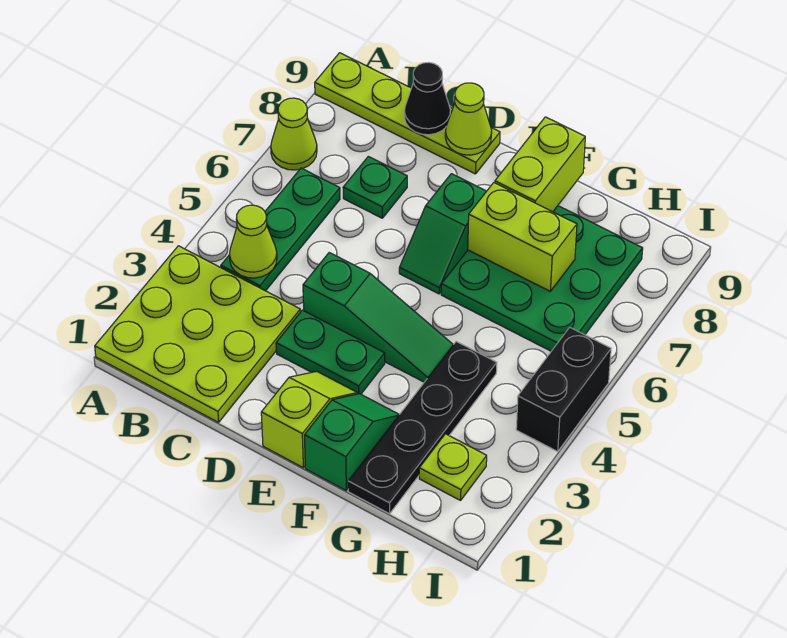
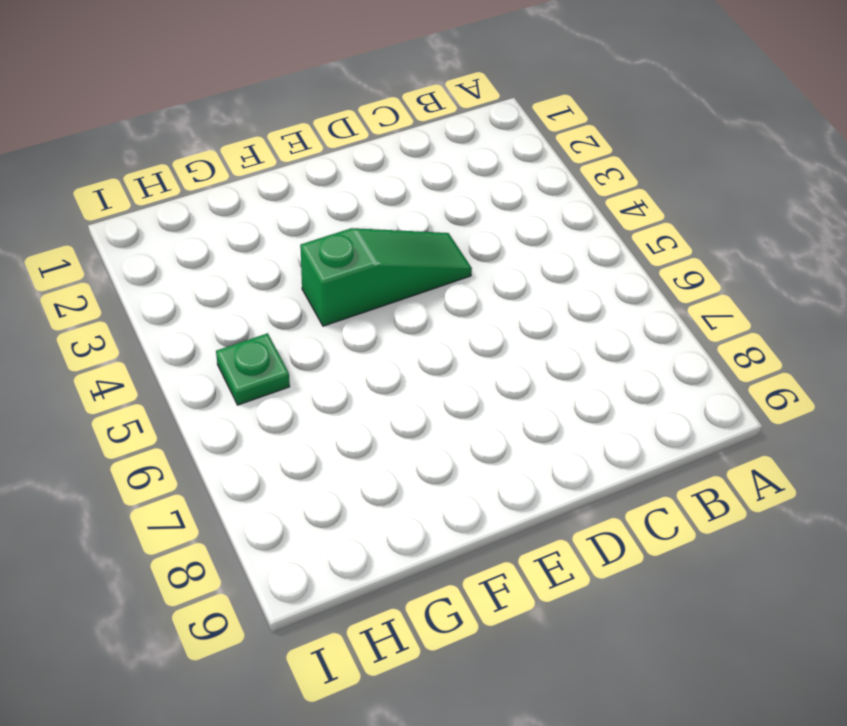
green 1x3 slope [300,228,472,326] -> green 1x3 slope turned to [303,253,453,382]
green 1x1 plate [216,333,290,405] -> green 1x1 plate moved to [343,156,407,218]
none -> lime 3x3 plate [95,246,300,422]
none -> lime 1x1 cone [271,98,317,170]
none -> lime 1x4 plate [315,53,500,174]

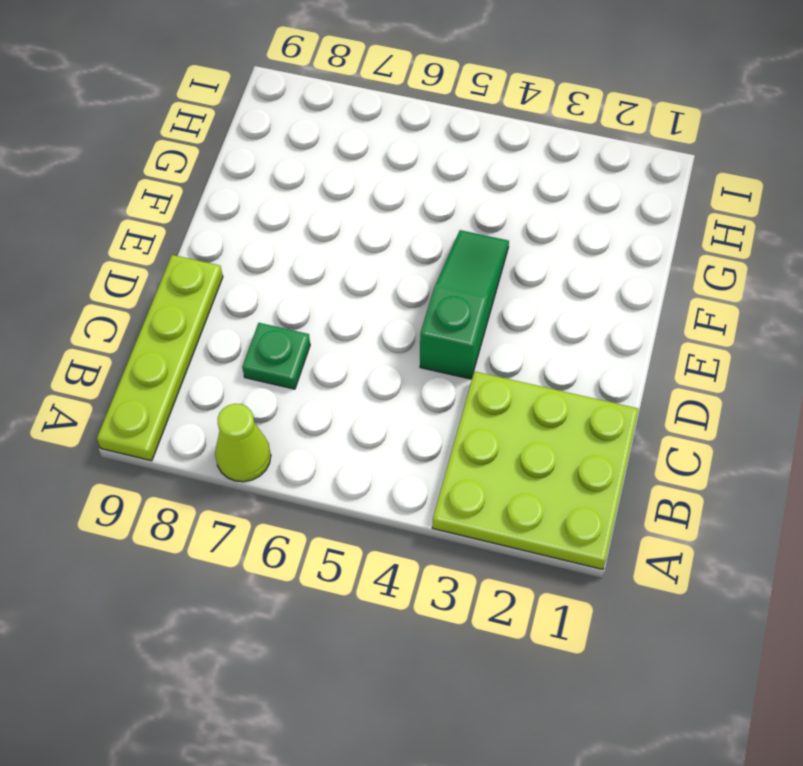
none -> green 1x3 plate [221,168,340,291]
none -> green 1x2 plate [276,310,385,394]
none -> lime 1x2 slope [261,371,357,468]

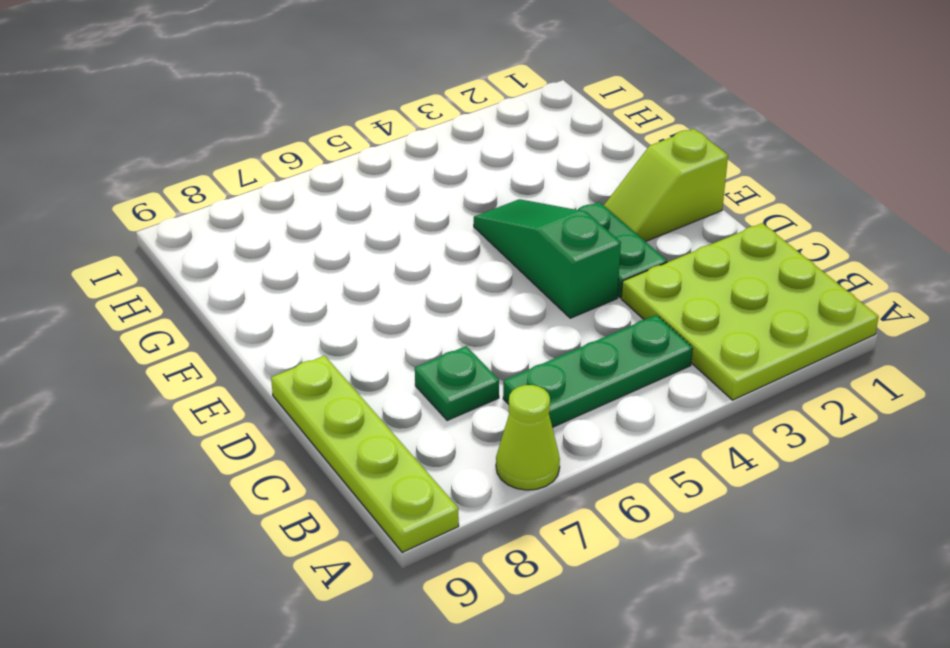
none -> green 1x2 slope [399,174,486,294]
none -> green 1x2 slope [304,394,399,490]
none -> green 3x3 plate [441,206,643,351]

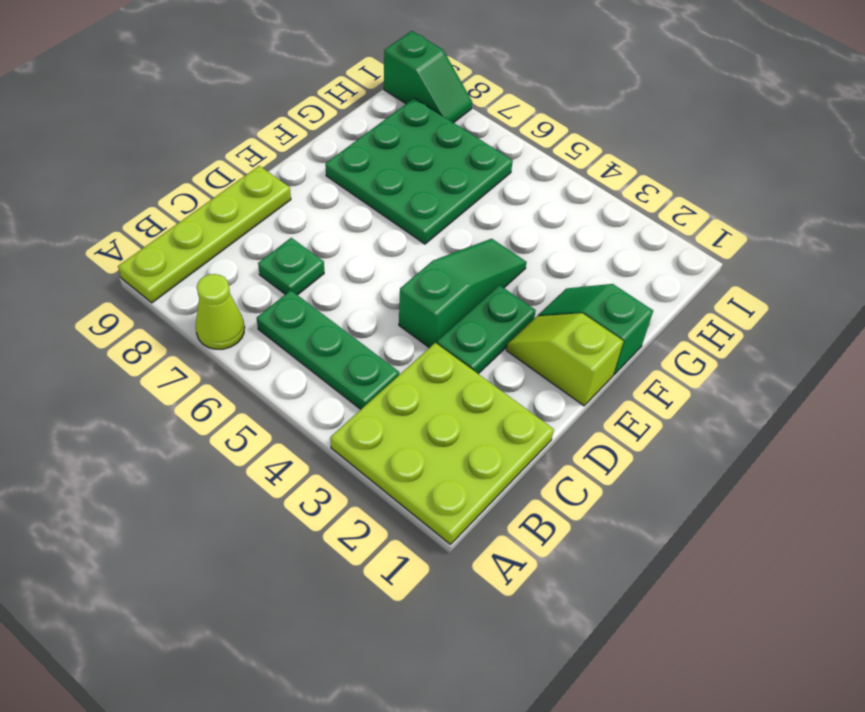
green 1x2 slope [384,31,472,123] -> green 1x2 slope moved to [399,174,486,294]
none -> black 1x4 plate [348,341,497,514]
none -> lime 1x1 plate [419,434,487,501]
none -> black 1x2 brick [516,327,611,451]

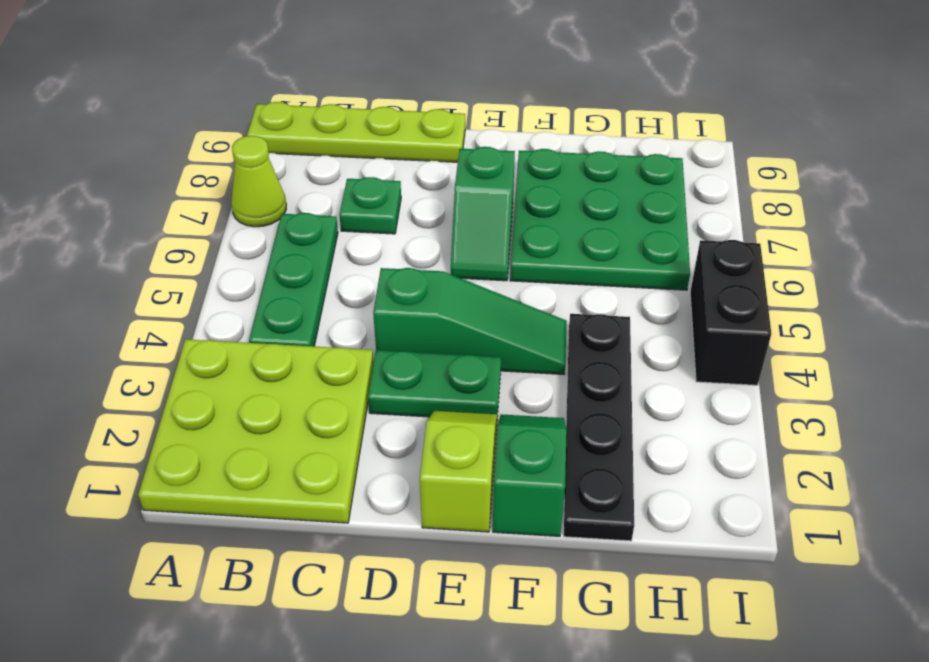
none -> lime 1x1 plate [419,434,487,501]
none -> lime 1x1 cone [230,205,277,278]
none -> black 1x1 cone [404,63,450,135]

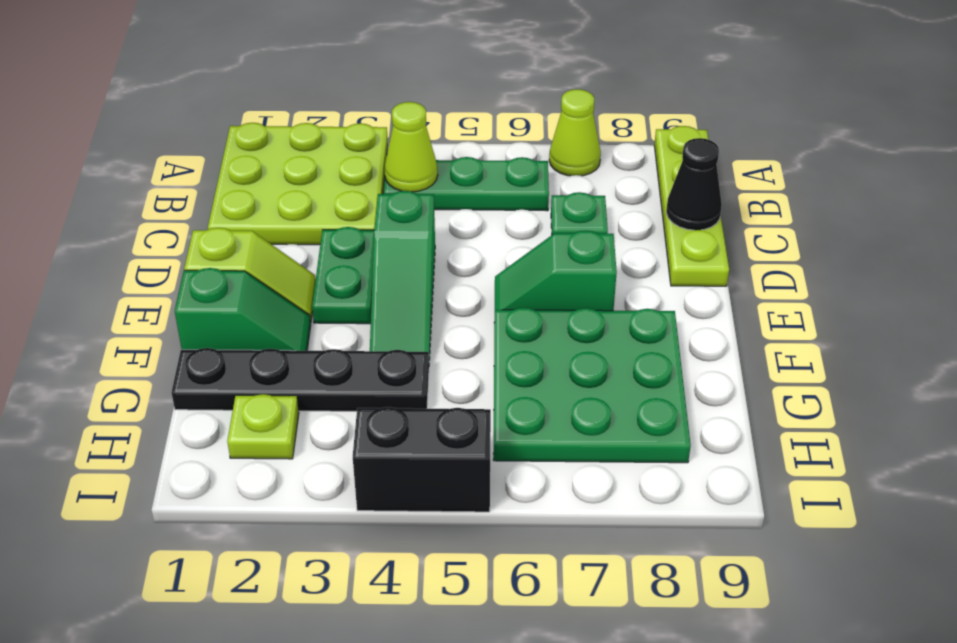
none -> lime 1x1 cone [445,83,492,155]
none -> lime 1x2 brick [468,183,577,291]
none -> lime 1x2 brick [495,117,585,212]

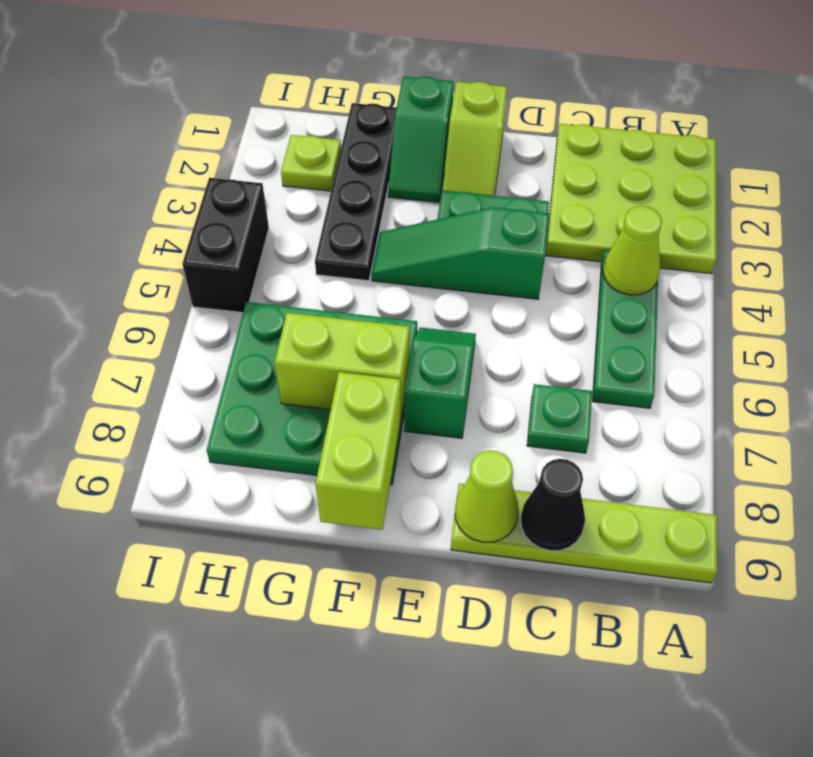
none -> lime 1x1 cone [271,98,317,170]

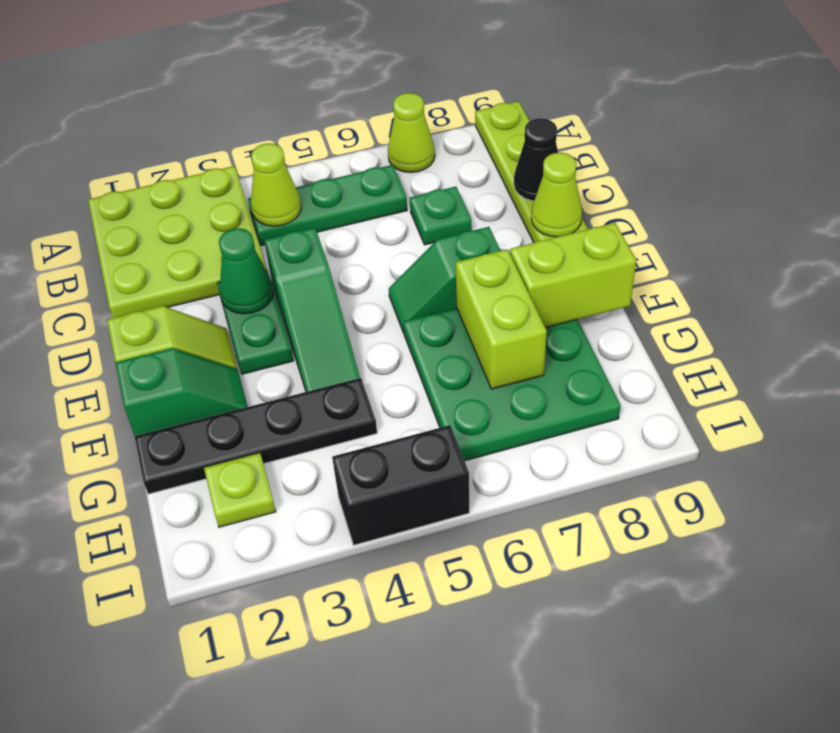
green 1x1 cone [219,228,273,314] -> none

